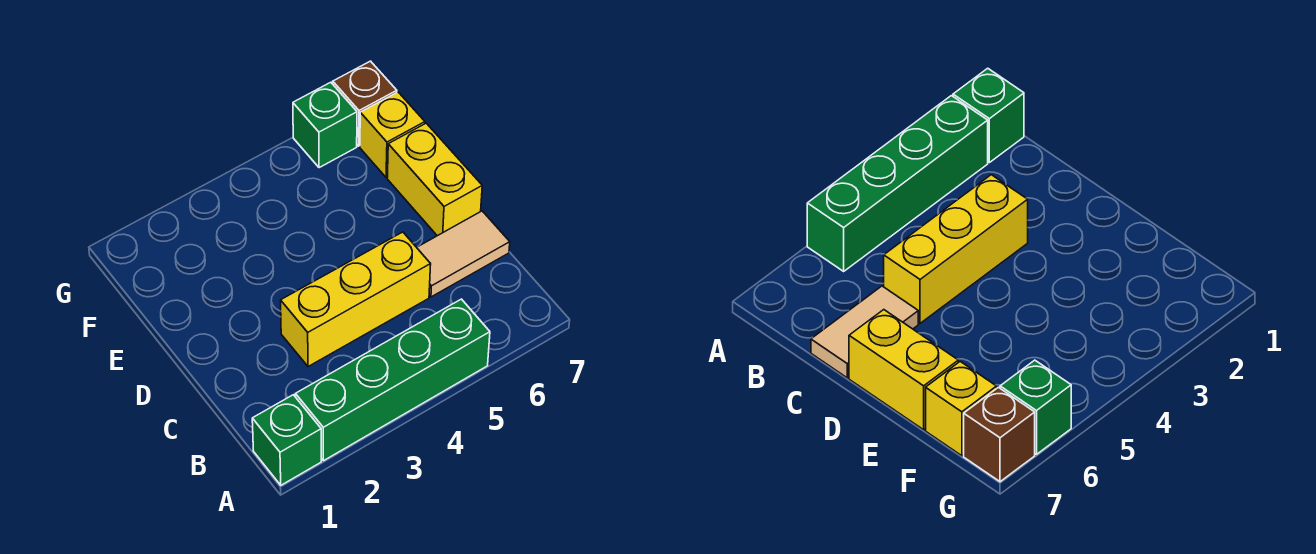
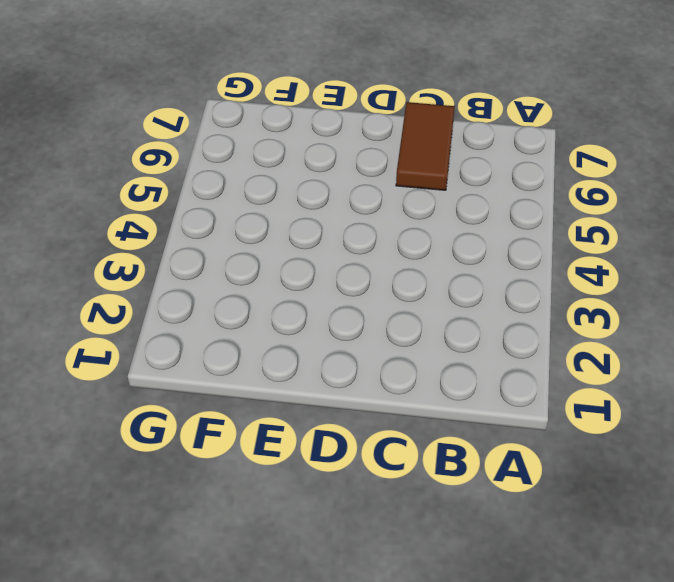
brown 1x2 tile [396,102,454,190] -> tan 1x2 tile [417,211,510,297]
none -> green 1x1 brick [252,395,321,485]
none -> green 1x4 brick [295,299,490,461]

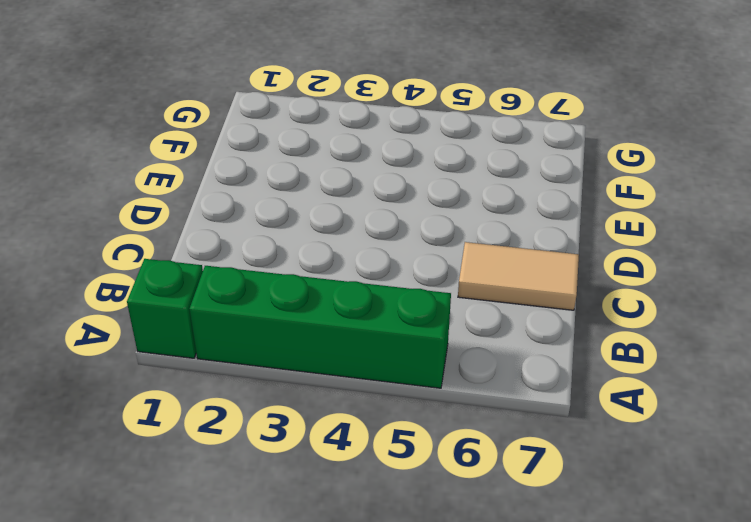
none -> yellow 1x3 brick [281,232,431,367]
none -> yellow 1x2 brick [387,123,482,236]

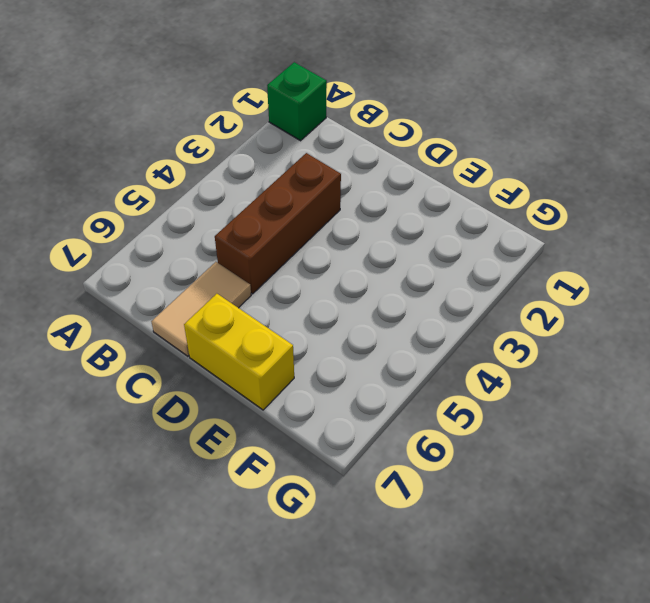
brown 1x3 brick [215,153,341,294] -> yellow 1x3 brick [281,232,431,367]
none -> green 1x4 brick [295,299,490,461]
none -> yellow 1x1 brick [360,92,425,178]

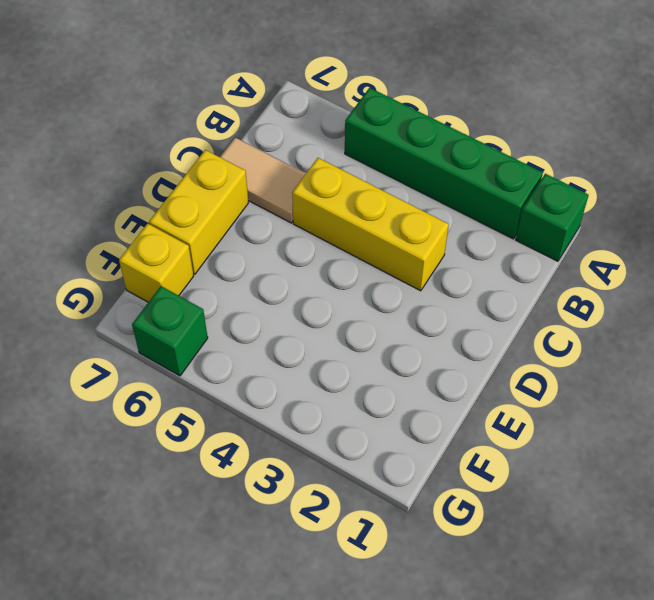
none -> brown 1x1 brick [333,61,397,146]

